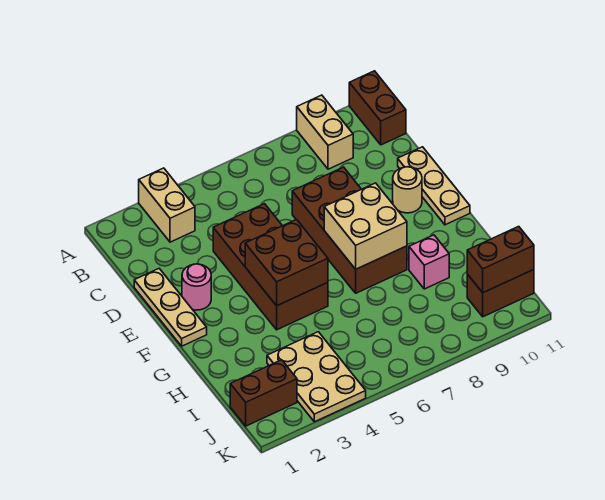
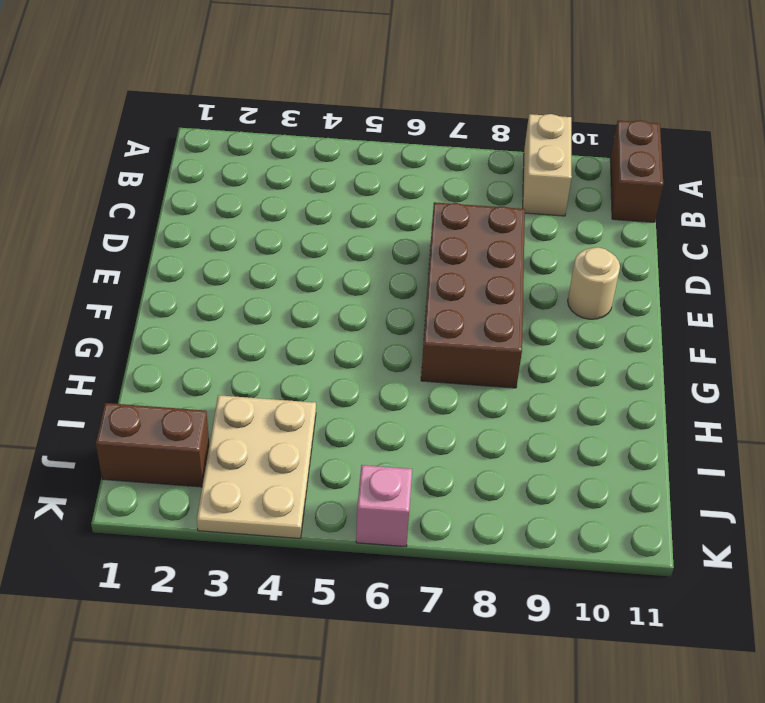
pink 1x1 brick [356,465,412,547] -> pink 1x1 brick moved to [409,235,449,289]
none -> tan 1x2 brick [139,168,195,242]
none -> tan 1x3 plate [134,269,207,346]
none -> brown 2x4 brick [213,204,328,330]

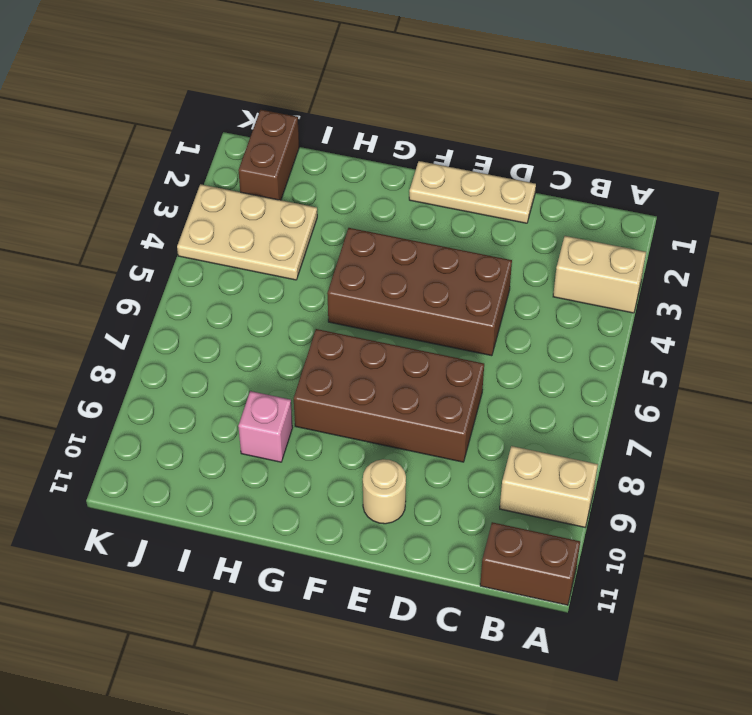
none -> tan 1x3 plate [398,147,470,225]
none -> pink 1x1 round brick [182,264,211,310]
none -> brown 1x2 brick [467,270,534,317]

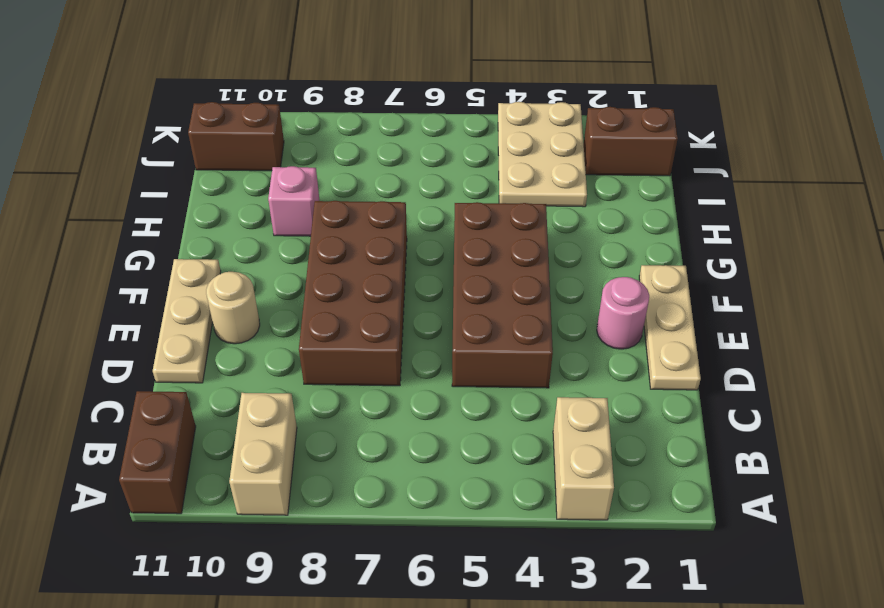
none -> brown 2x2 brick [245,220,328,306]
none -> tan 2x2 brick [324,183,407,269]
none -> brown 1x2 brick [467,226,534,293]

